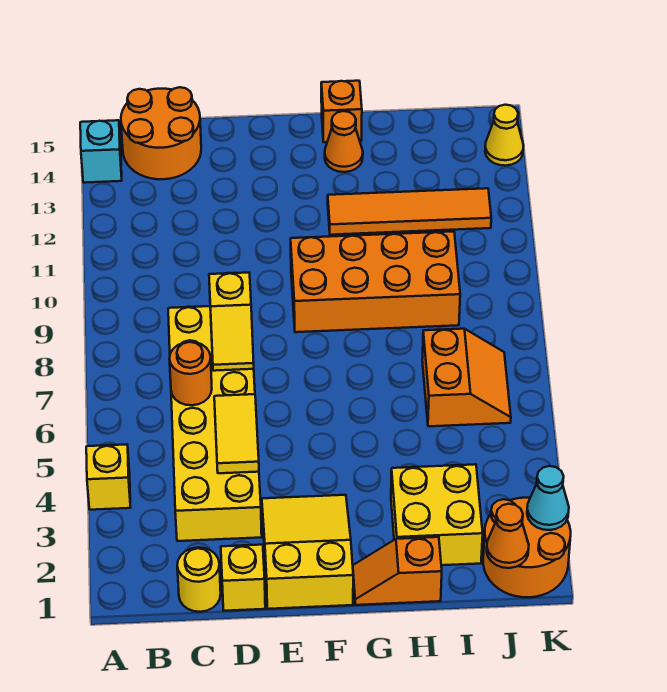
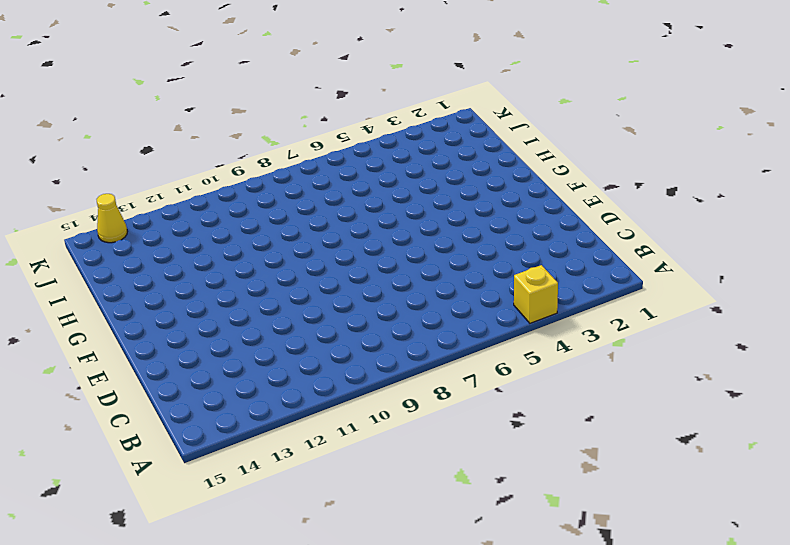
none -> cyan 1x1 brick [80,120,122,183]
none -> orange 2x2 round brick [121,87,201,179]
none -> yellow 1x1 round brick [177,547,221,612]

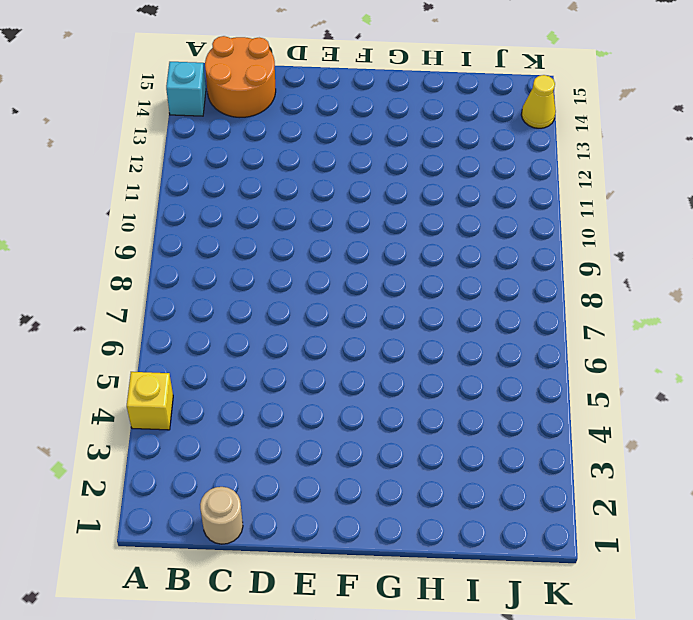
tan 1x1 round brick [200,487,243,544] -> yellow 1x1 round brick [177,547,221,612]
none -> yellow 2x6 brick [168,306,262,541]
none -> yellow 1x1 brick [221,545,265,611]
none -> yellow 2x3 slope [262,495,353,609]

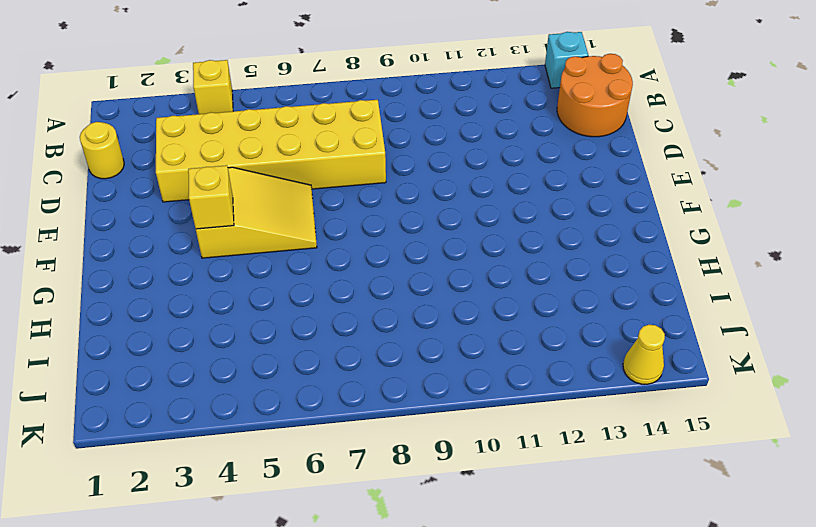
yellow 2x3 slope [196,167,317,258] -> yellow 2x3 slope moved to [262,495,353,609]
yellow 1x1 brick [188,165,234,229] -> yellow 1x1 brick moved to [221,545,265,611]
none -> orange 2x4 brick [291,231,460,332]
none -> orange 1x2 slope [353,537,442,605]
none -> orange 1x4 tile [328,188,491,235]

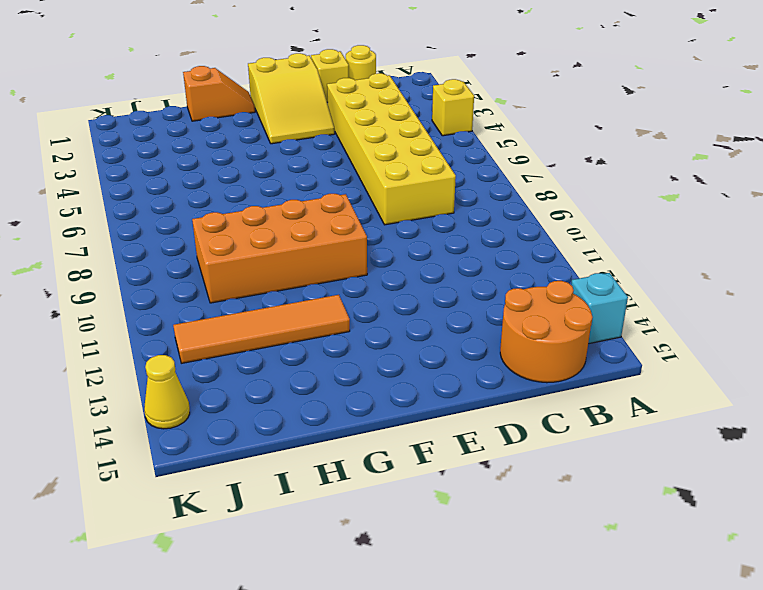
none -> orange 1x1 cone [325,111,363,172]
none -> orange 1x1 brick [321,81,362,142]
none -> yellow 2x2 brick [391,464,483,565]

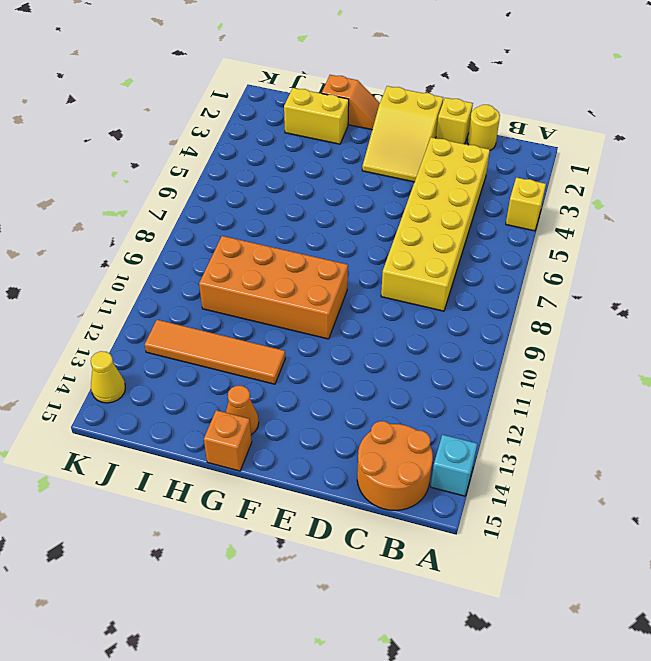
yellow 1x2 brick [284,88,349,144] -> yellow 2x2 brick [391,464,483,565]
none -> orange 2x2 slope [422,329,511,426]
none -> orange 2x2 round brick [483,498,571,597]
none -> orange 1x1 round brick [169,342,212,405]

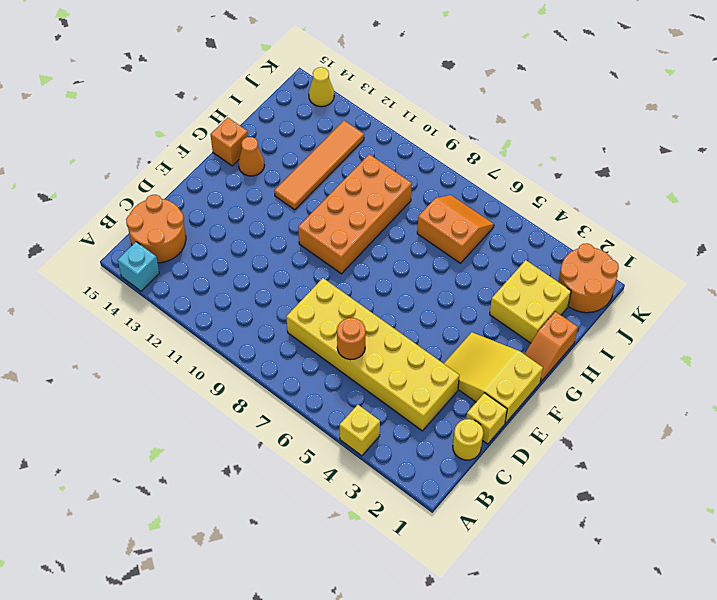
none -> yellow 1x2 tile [214,394,259,473]
none -> yellow 1x2 slope [209,273,254,371]
none -> orange 1x1 cone [487,504,529,568]

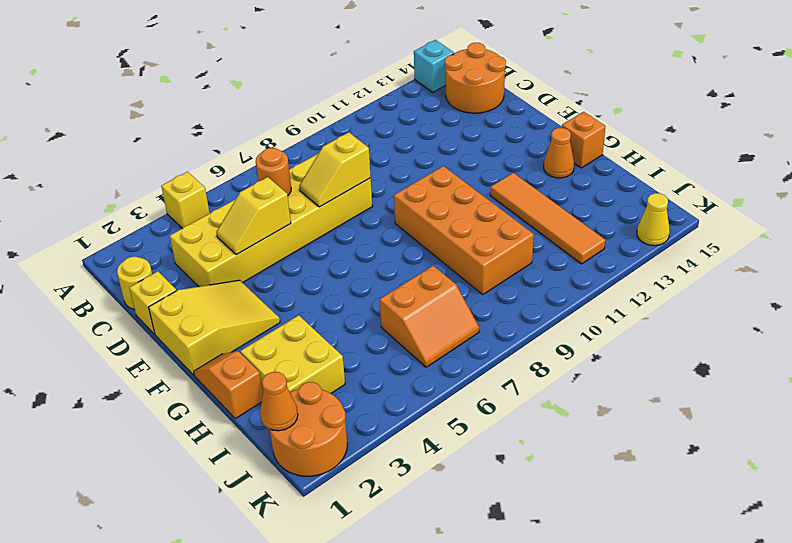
yellow 1x2 slope [217,177,291,255] -> yellow 1x2 tile [214,394,259,473]
none -> cyan 1x1 cone [527,466,569,530]

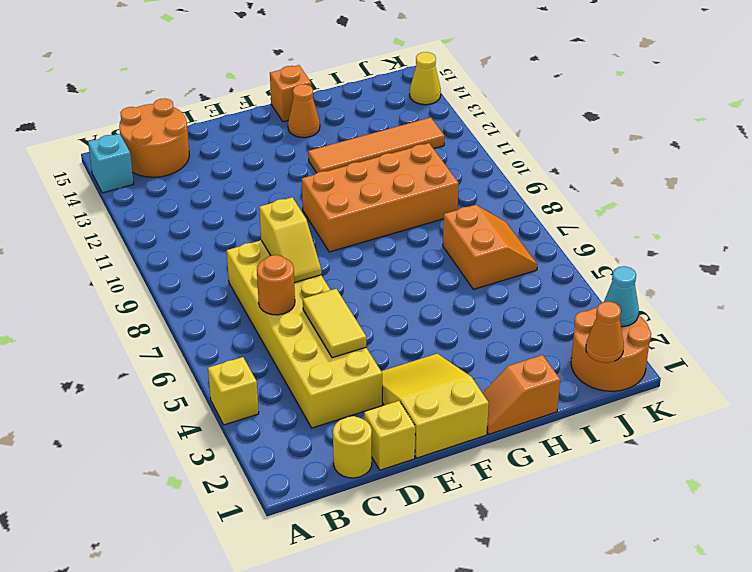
none -> yellow 2x2 brick [391,464,483,565]

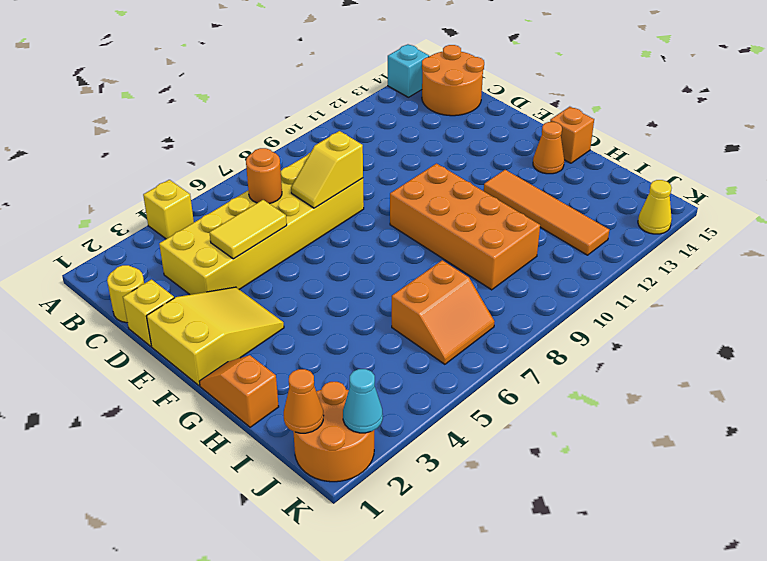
none -> yellow 2x2 brick [391,464,483,565]

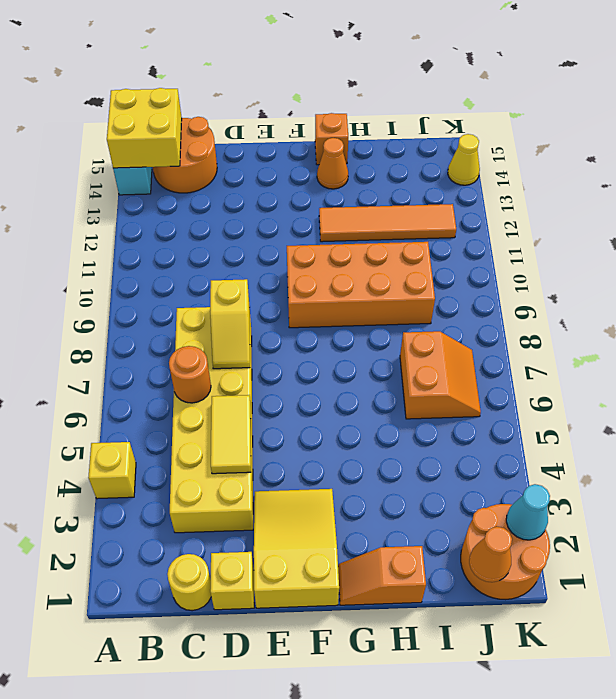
yellow 2x2 brick [107,88,182,168] -> yellow 2x2 brick moved to [391,464,483,565]

